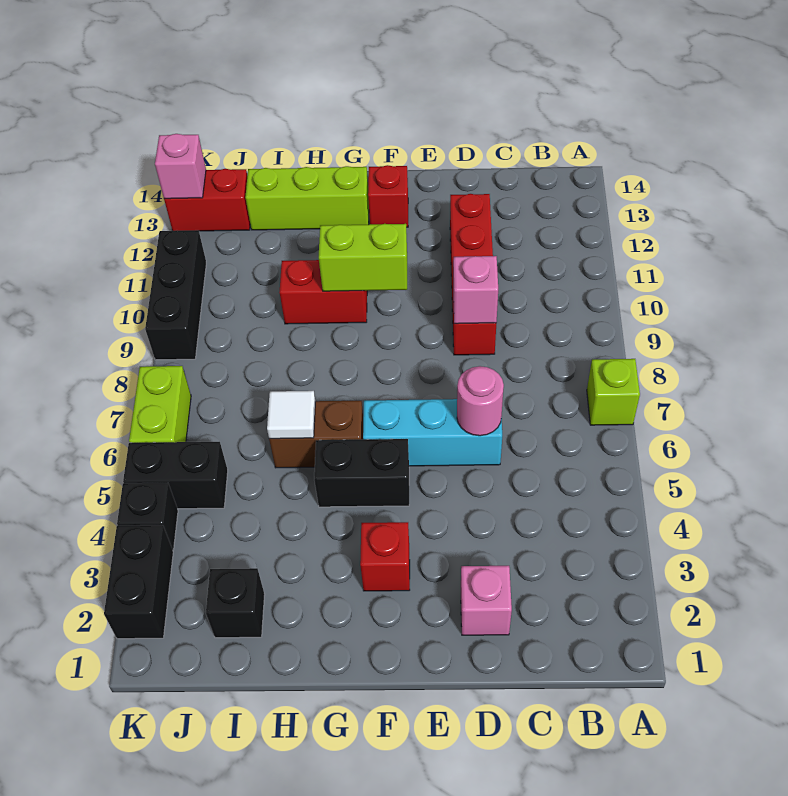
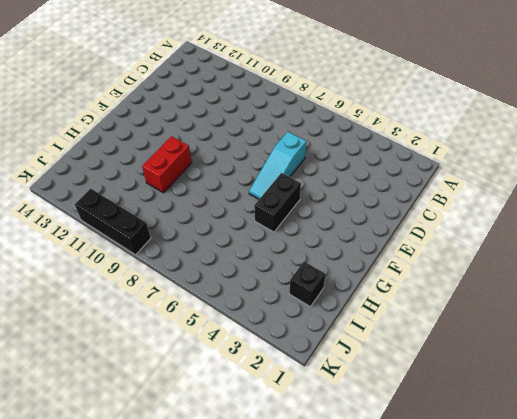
cyan 1x3 slope [249,132,306,199] -> cyan 1x3 brick [363,399,502,466]
none -> lime 1x1 brick [587,359,640,425]
none -> pink 1x1 brick [461,566,512,635]
none -> red 1x4 brick [450,194,496,355]

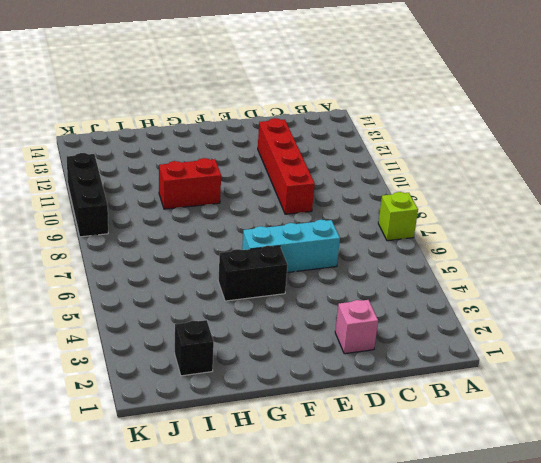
none -> red 1x1 brick [360,522,410,591]
none -> red 1x1 brick [368,165,408,227]
none -> brown 1x2 brick [269,401,363,468]

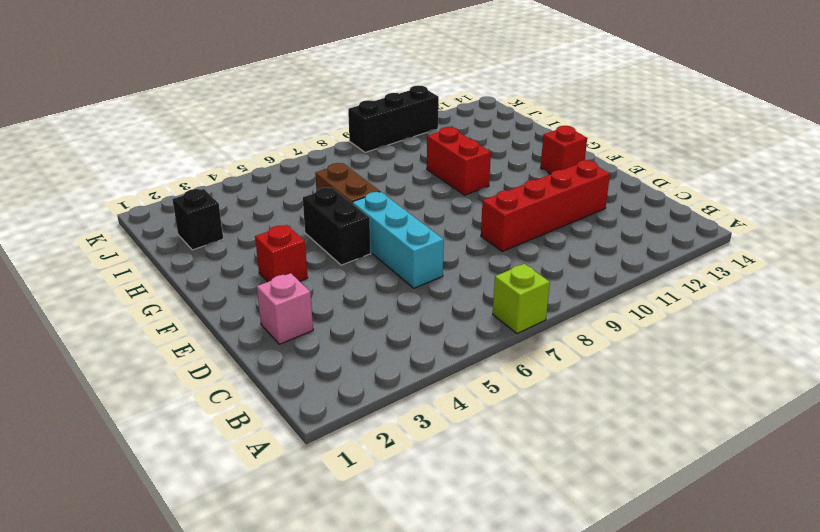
none -> lime 1x3 brick [246,166,369,230]
none -> black 1x2 brick [123,442,228,509]
none -> red 1x2 brick [164,169,250,231]

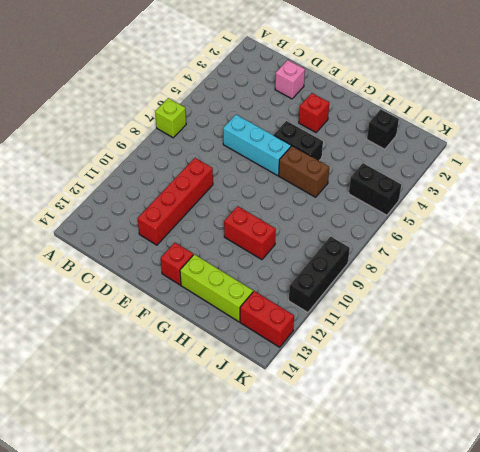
none -> black 1x2 brick [104,525,173,639]
none -> black 1x1 brick [117,483,178,550]
none -> lime 1x2 brick [129,366,191,443]

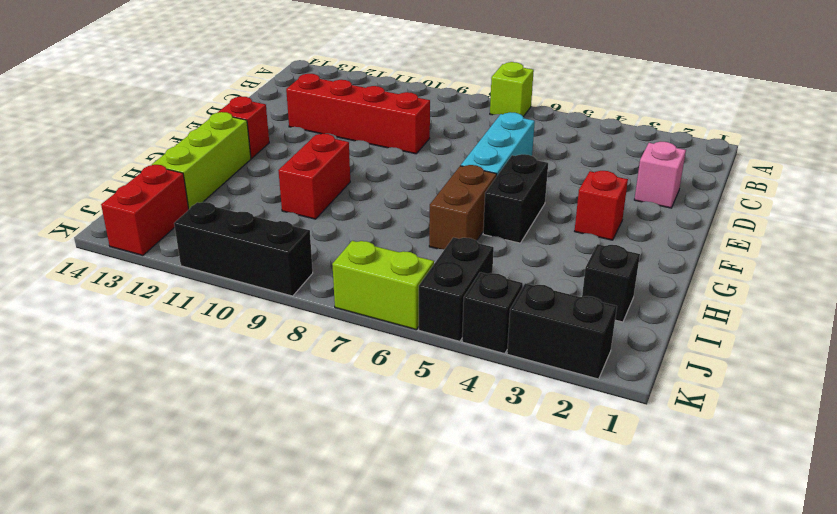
none -> pink 1x1 round brick [457,366,504,436]
none -> pink 1x1 brick [453,256,498,324]
none -> lime 1x2 brick [319,224,407,291]

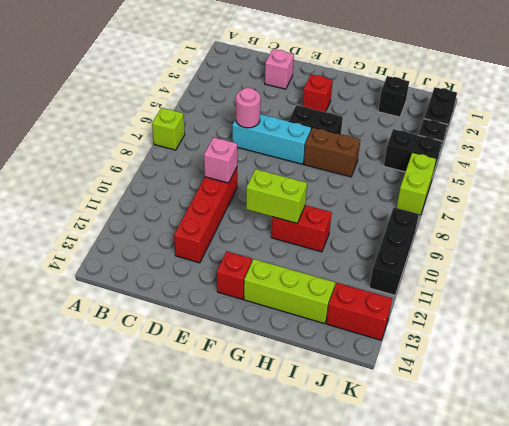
none -> white 1x1 tile [267,391,315,439]
none -> pink 1x1 brick [155,134,206,199]

